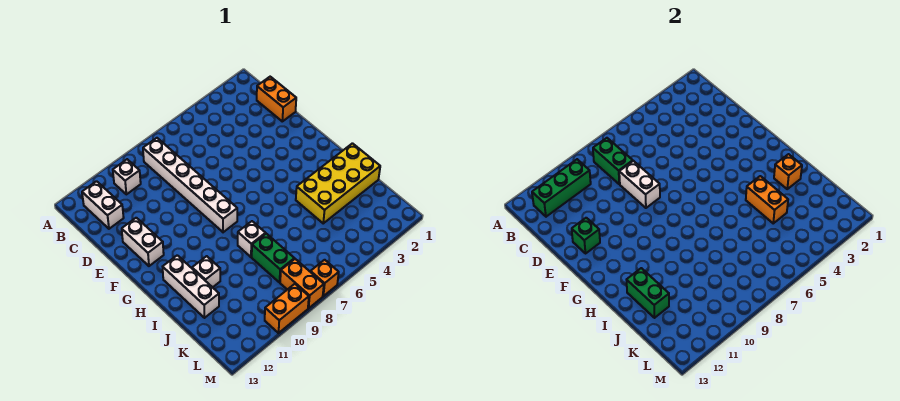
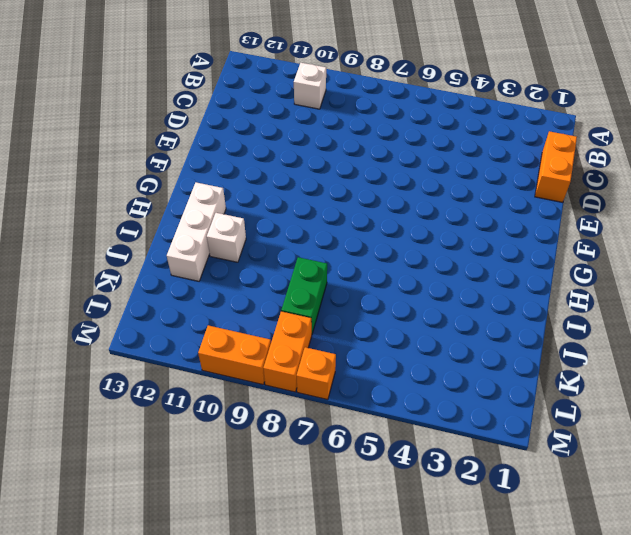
none -> white 1x6 brick [143,138,237,232]
none -> white 1x2 brick [82,181,124,229]
none -> white 1x2 brick [122,218,164,266]

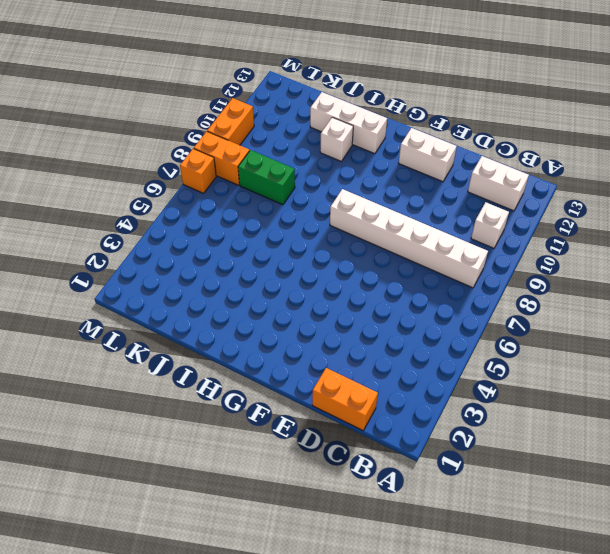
none -> yellow 2x4 brick [296,143,380,223]
none -> white 1x1 brick [238,221,266,257]
none -> green 1x2 brick [593,138,633,184]

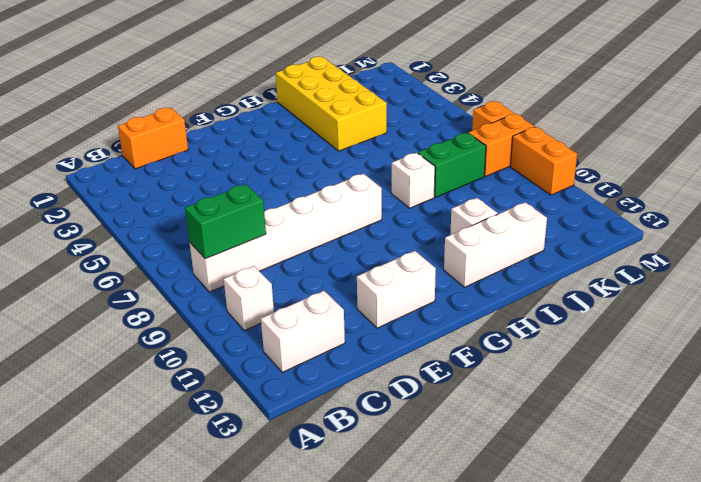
none -> green 1x3 brick [532,159,591,217]
none -> white 1x2 brick [619,161,660,208]
none -> green 1x1 brick [572,218,600,253]

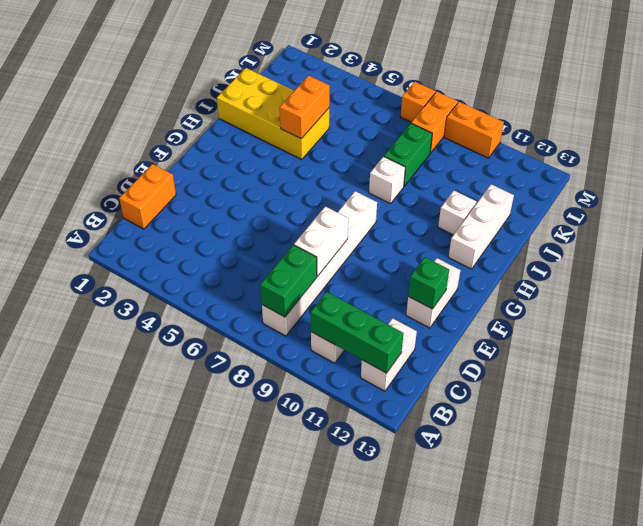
none -> orange 1x1 brick [774,154,802,189]
none -> green 1x2 brick [627,268,669,318]

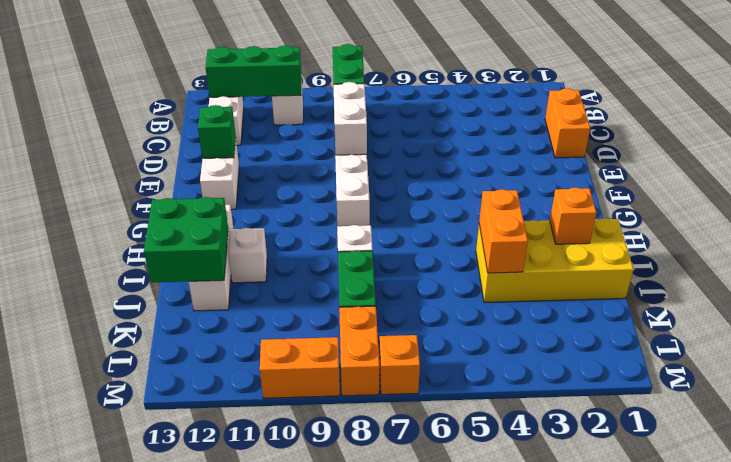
green 2x2 brick [144,197,228,282] -> green 1x2 brick [627,268,669,318]

